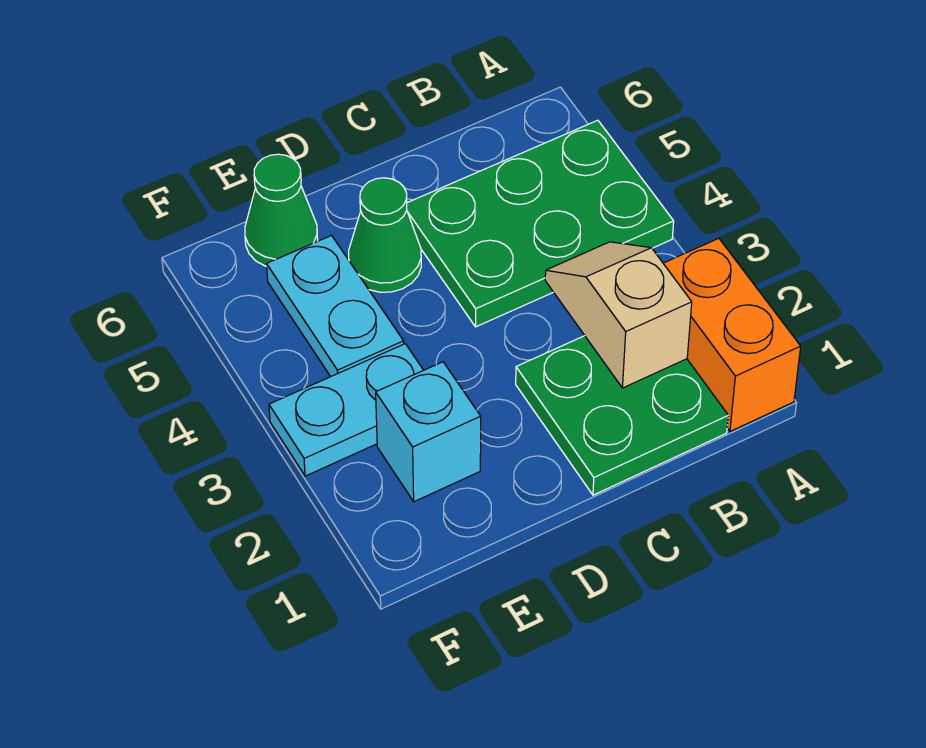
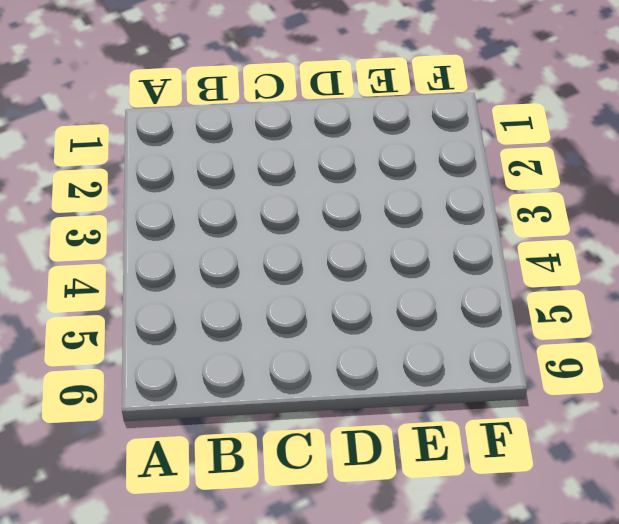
none -> orange 1x2 brick [663,238,801,431]
none -> green 2x3 plate [407,120,674,327]

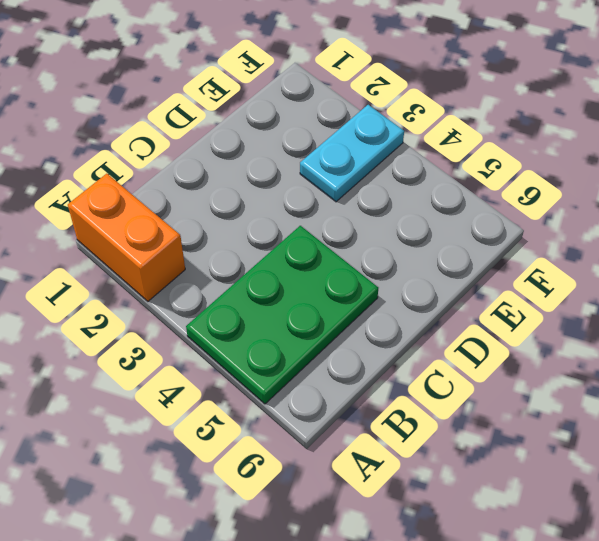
none -> green 2x2 plate [516,336,728,495]
none -> green 1x1 cone [349,178,421,292]

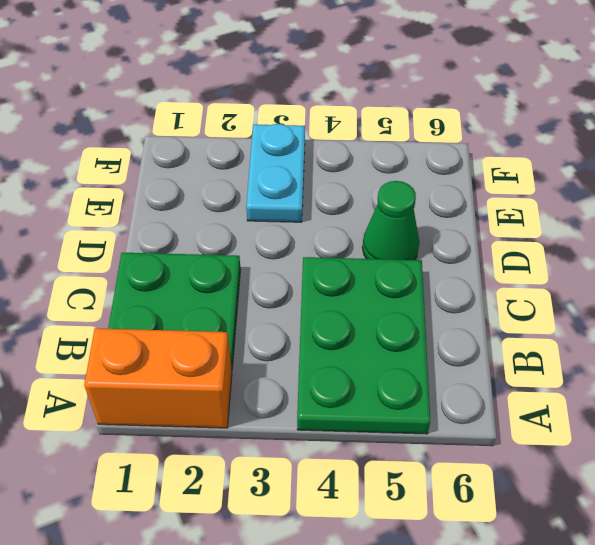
none -> cyan 1x1 brick [376,362,481,502]
none -> cyan 1x2 plate [267,236,404,377]

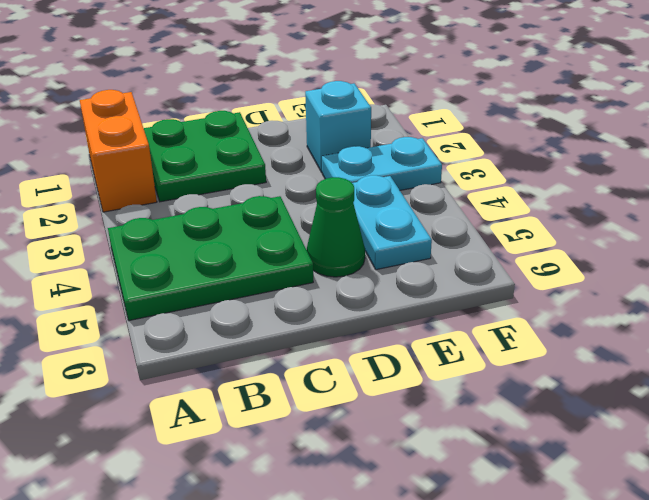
none -> green 1x1 cone [245,154,318,266]
none -> tan 1x2 slope [545,242,692,388]

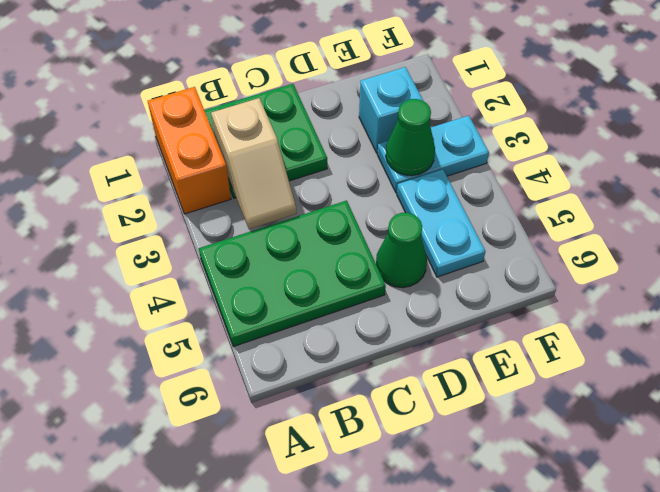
green 1x1 cone [386,99,435,176] -> green 1x1 cone moved to [245,154,318,266]

